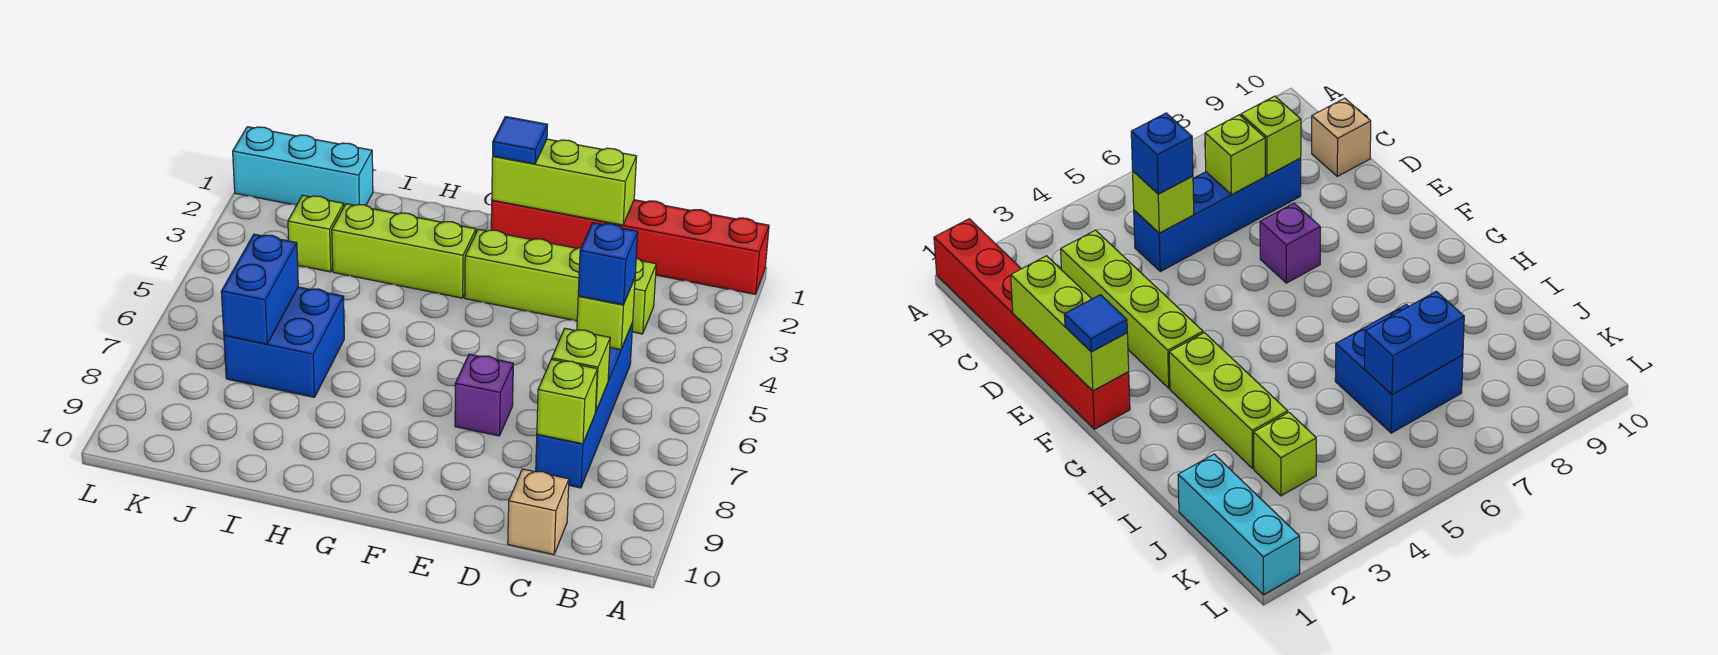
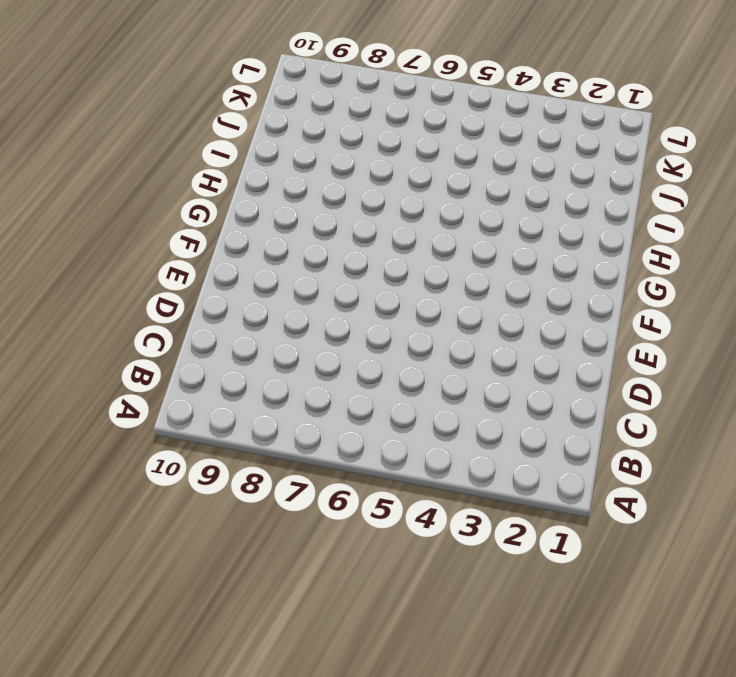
none -> red 1x6 brick [491,200,769,294]
none -> lime 1x4 brick [465,229,656,334]
none -> blue 1x4 brick [536,323,633,488]

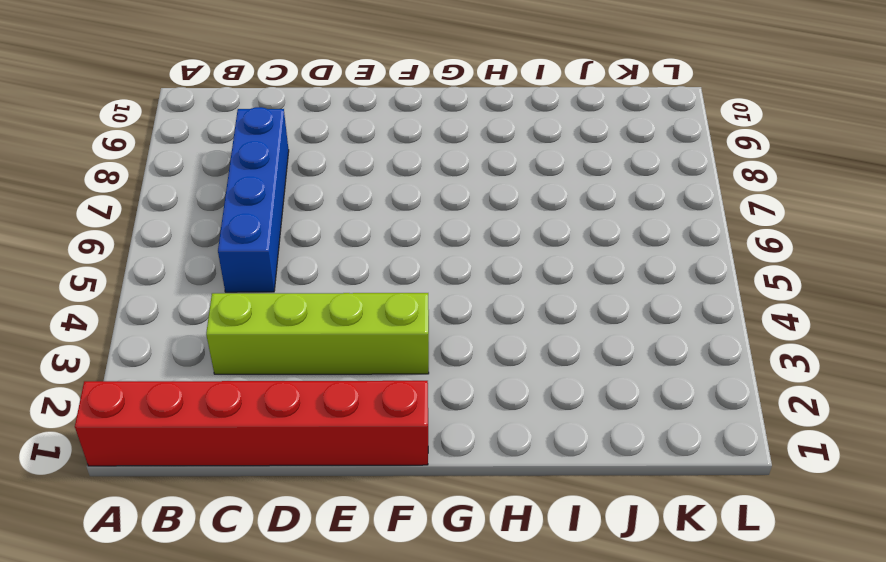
none -> tan 1x1 brick [508,469,569,555]
none -> purple 1x1 brick [455,354,513,436]
none -> lime 1x3 brick [332,204,476,298]

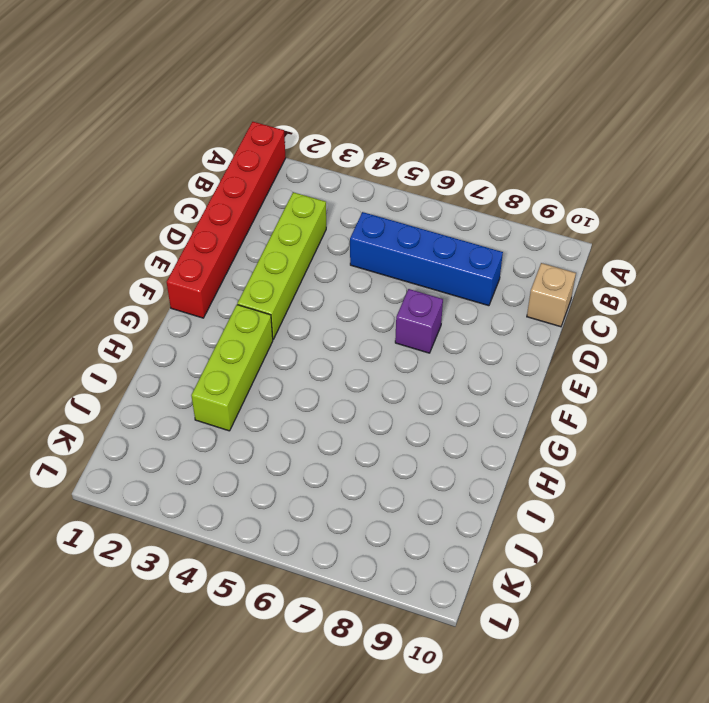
none -> blue 2x2 brick [224,287,344,397]
none -> cyan 1x3 brick [233,127,373,206]
none -> lime 1x1 brick [288,195,344,272]

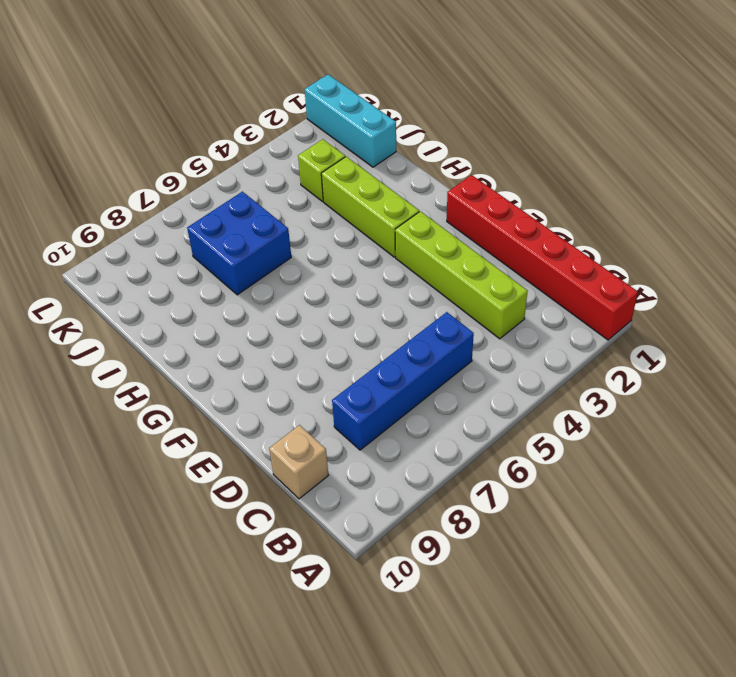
none -> purple 1x1 brick [455,354,513,436]
none -> lime 1x1 brick [577,278,635,350]
none -> lime 1x1 brick [552,328,610,412]

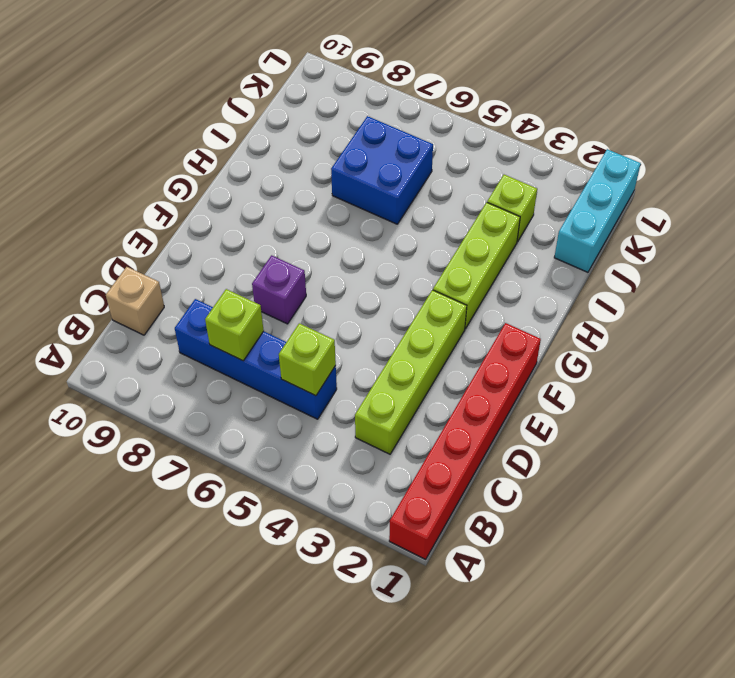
none -> lime 1x1 brick [537,359,597,444]
none -> lime 1x3 brick [492,139,637,225]
none -> blue 1x2 brick [221,234,298,344]

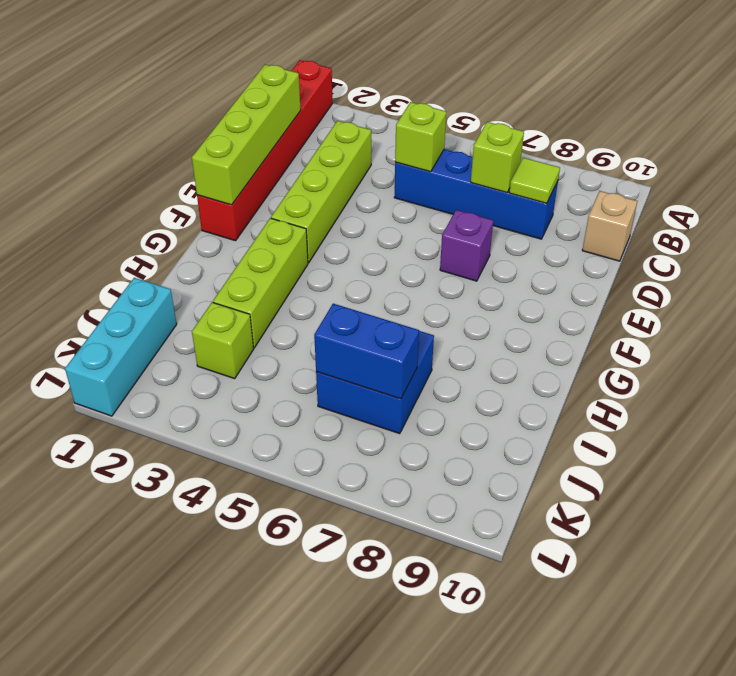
lime 1x4 brick [192,64,301,205] -> lime 1x3 brick [492,139,637,225]
lime 1x1 tile [509,158,560,203] -> lime 1x1 brick [537,359,597,444]
none -> blue 1x1 brick [578,223,638,305]
none -> blue 1x1 tile [493,117,547,164]

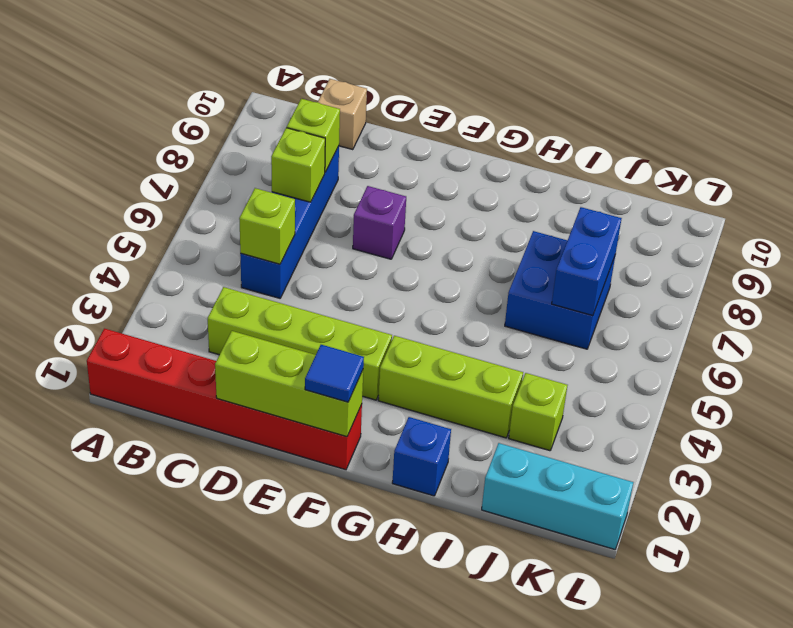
blue 1x1 brick [392,417,451,496] -> blue 1x1 brick moved to [578,223,638,305]

